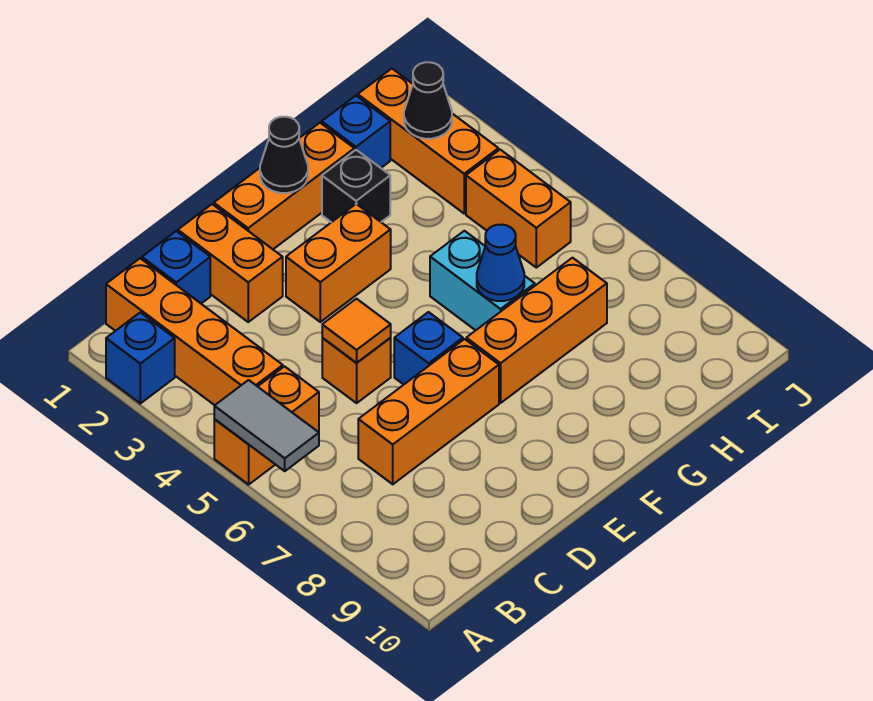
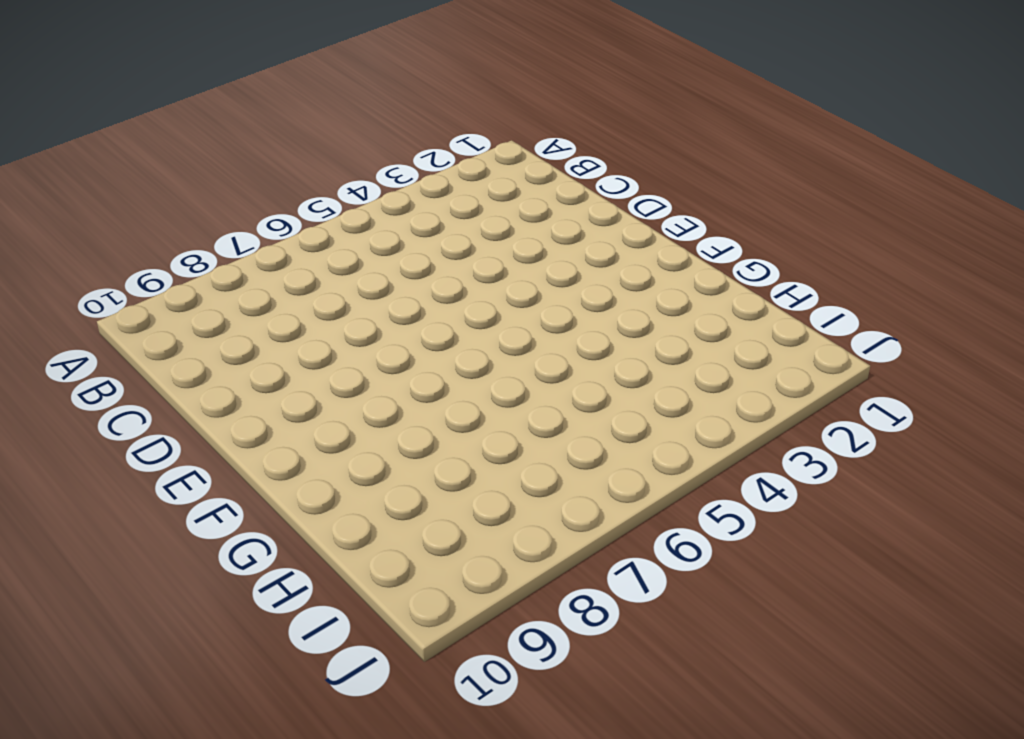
none -> blue 1x1 brick [106,312,175,403]
none -> orange 1x2 brick [214,366,319,484]
none -> orange 1x4 brick [106,258,283,405]

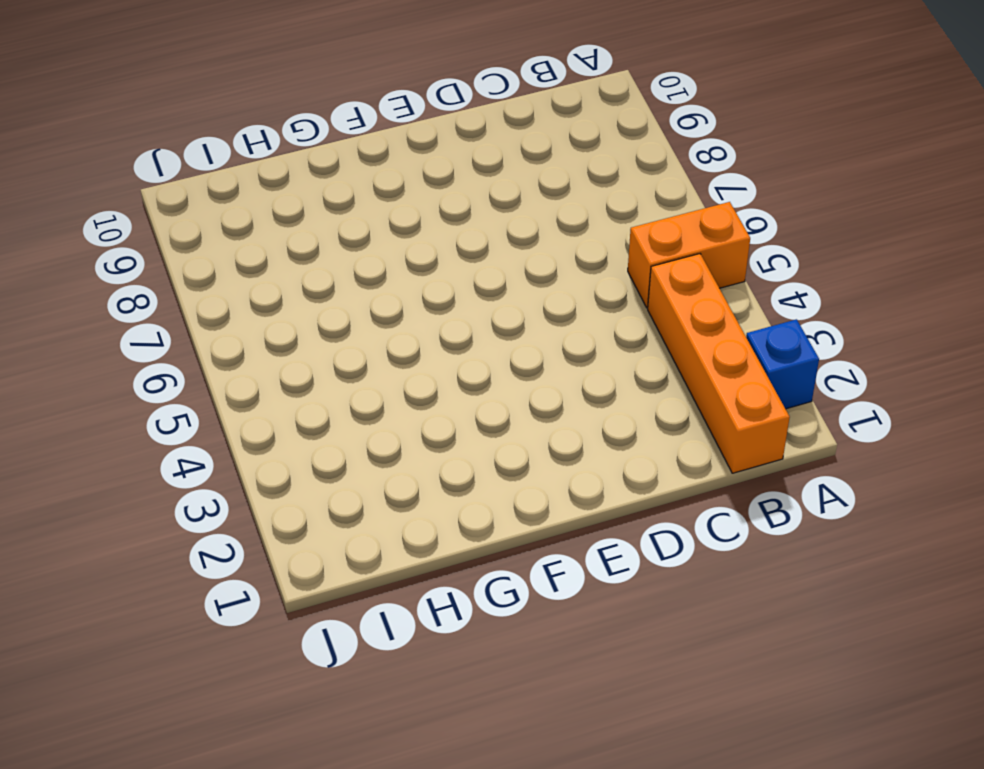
none -> blue 1x1 brick [142,231,210,303]
none -> orange 1x3 brick [358,339,499,484]
none -> orange 1x2 brick [178,204,283,322]

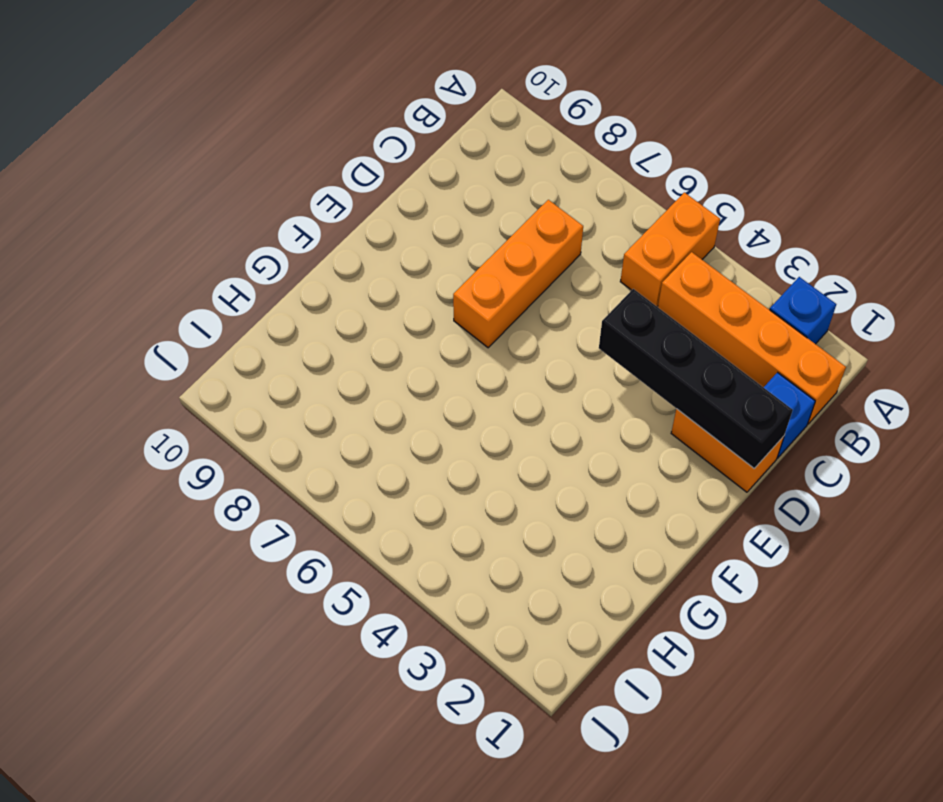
black 1x4 brick [599,289,793,468] -> none
none -> orange 1x1 brick [322,338,391,403]
none -> orange 1x3 brick [214,123,354,249]
none -> orange 1x2 brick [286,204,391,322]

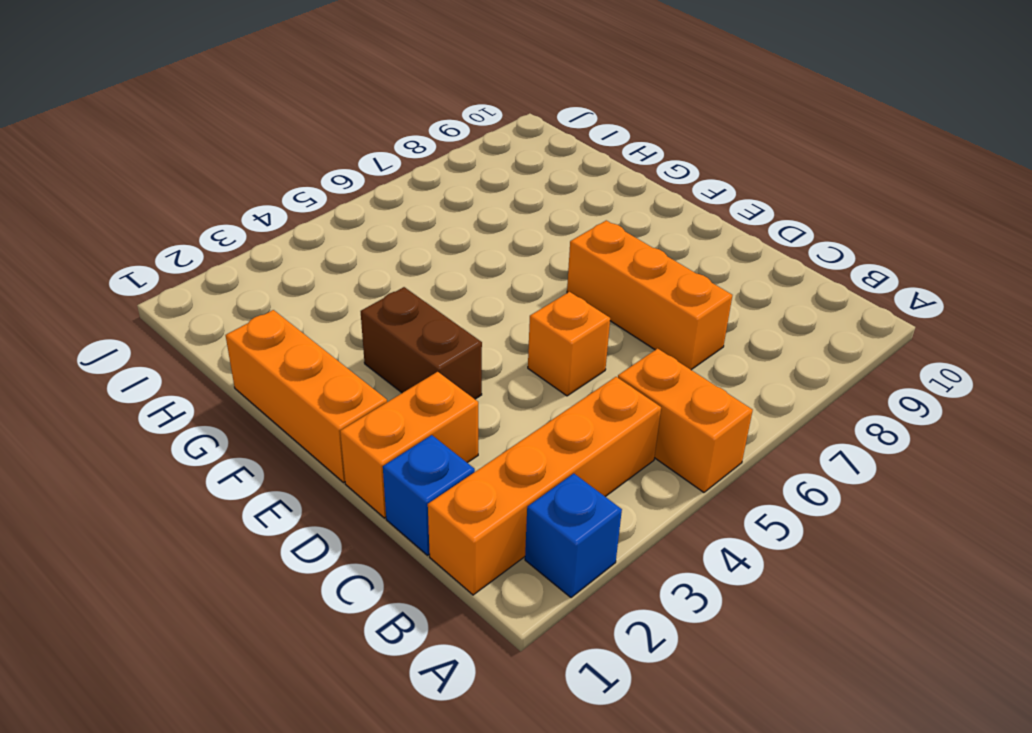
brown 1x2 brick [361,287,482,399] -> orange 1x2 brick [286,204,391,322]
none -> blue 1x1 brick [394,312,463,385]
none -> orange 1x3 brick [466,258,607,403]
none -> black 1x1 brick [322,150,390,222]

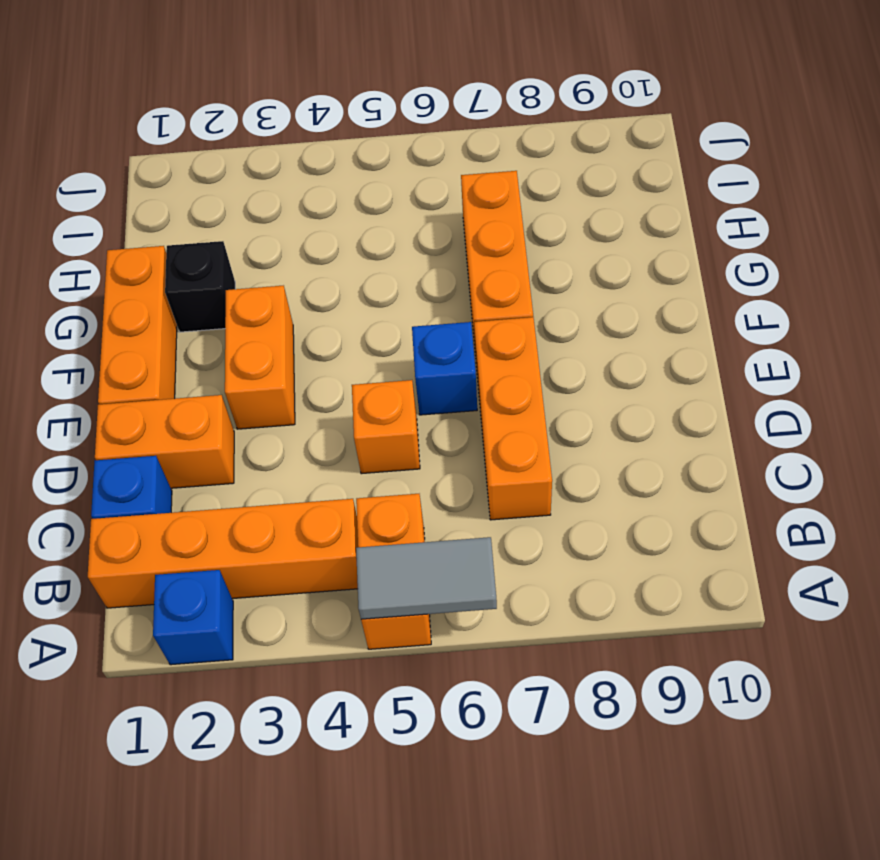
none -> cyan 1x2 brick [430,231,535,330]
none -> blue 1x1 brick [322,96,390,168]
none -> orange 1x3 brick [358,69,498,213]

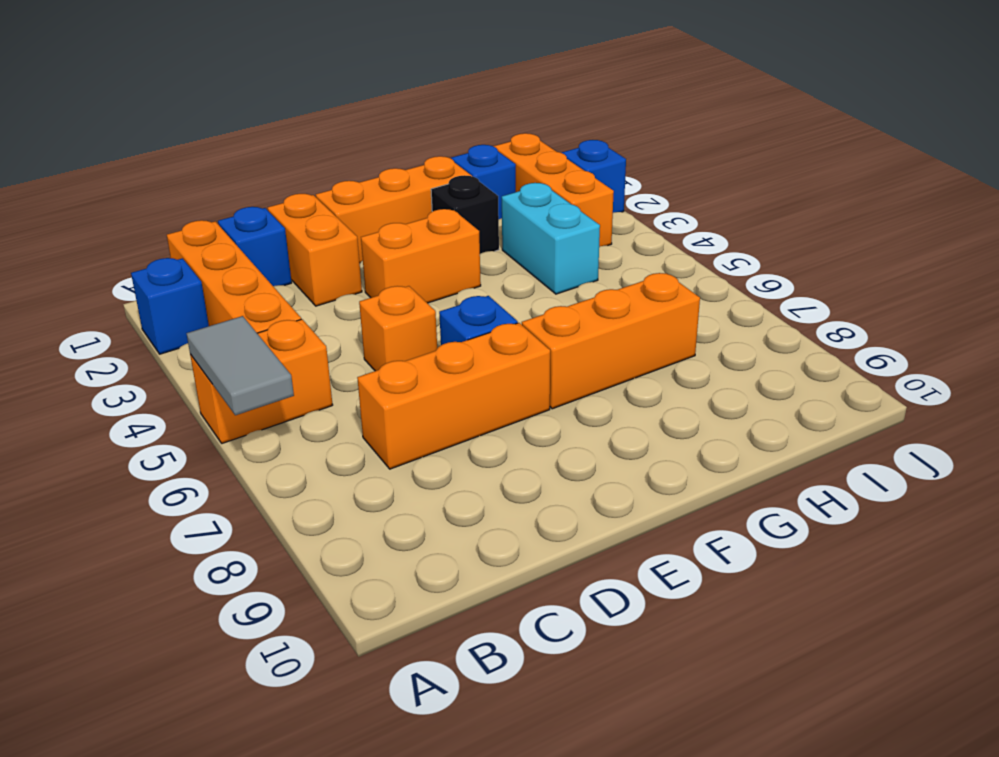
cyan 1x2 brick [502,183,600,294] -> cyan 1x2 brick moved to [430,231,535,330]
blue 1x1 brick [561,140,626,212] -> none
none -> orange 1x2 brick [466,150,571,268]
none -> orange 1x1 tile [322,299,391,363]
none -> black 1x1 cone [260,117,308,193]

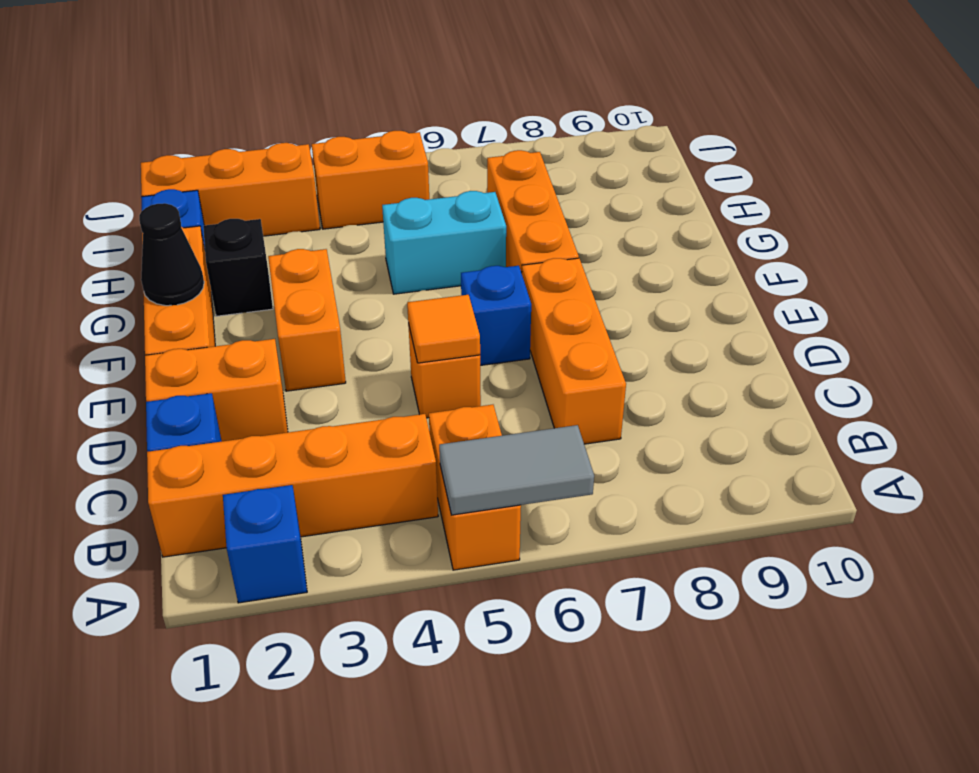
none -> blue 1x1 cone [477,225,524,301]
none -> black 1x1 cone [404,62,452,139]

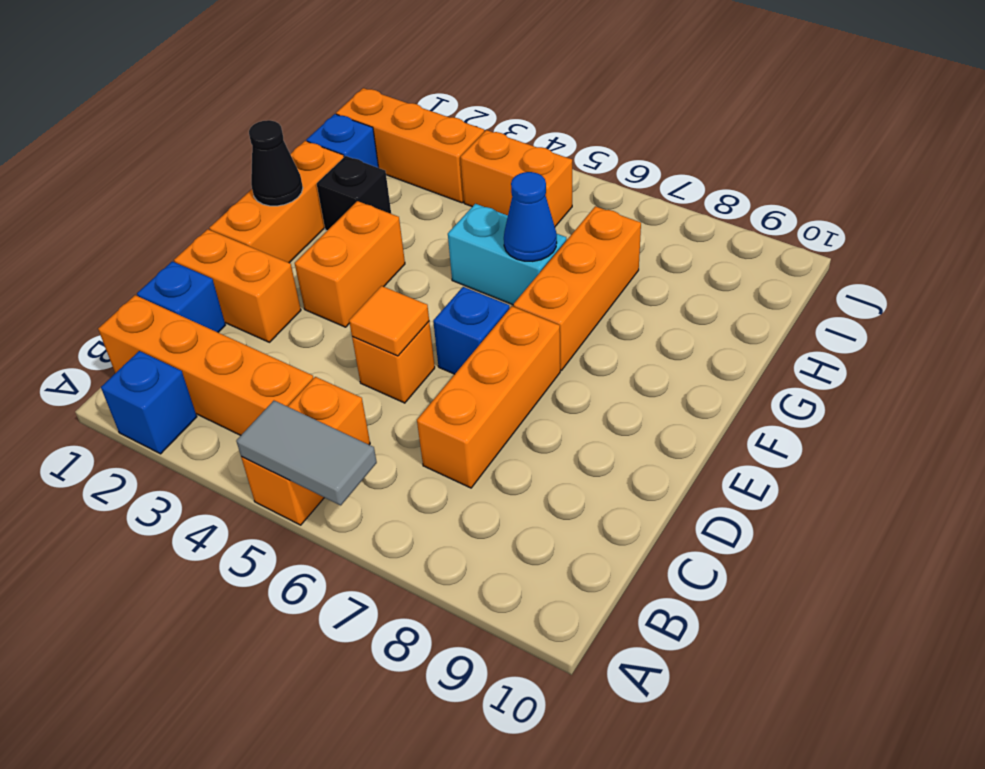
none -> black 1x1 cone [404,62,452,139]

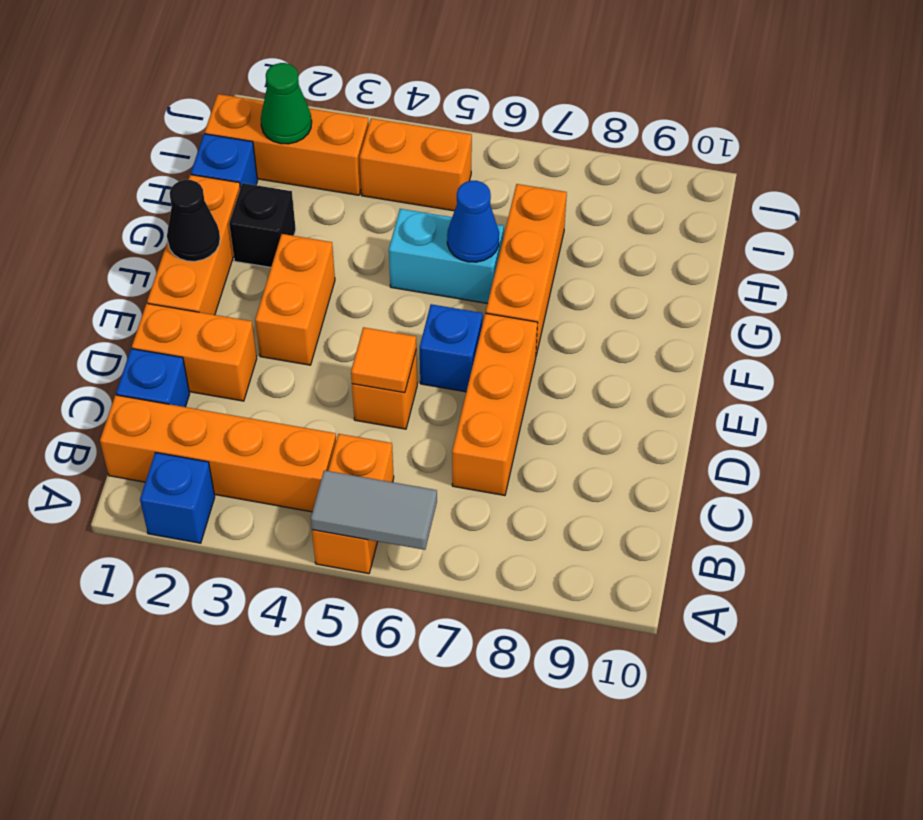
green 1x1 cone [261,63,312,144] -> black 1x1 cone [404,62,452,139]

